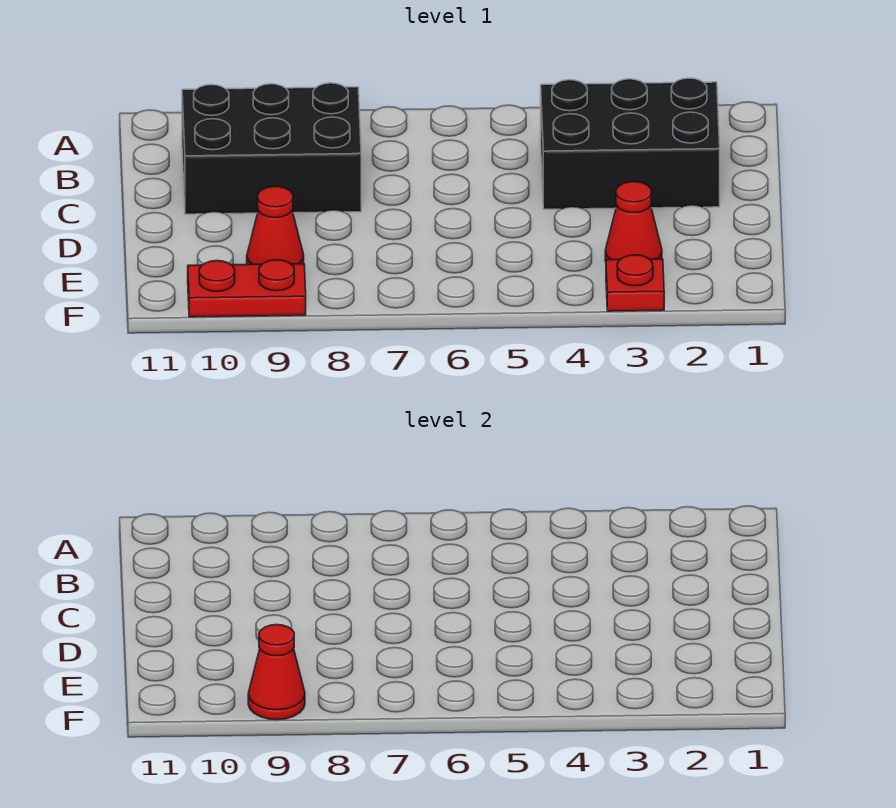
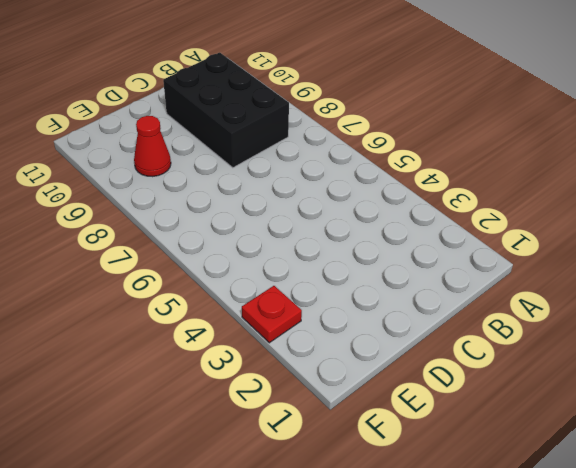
none -> black 2x3 brick [541,78,720,209]
none -> red 1x1 cone [605,182,662,261]

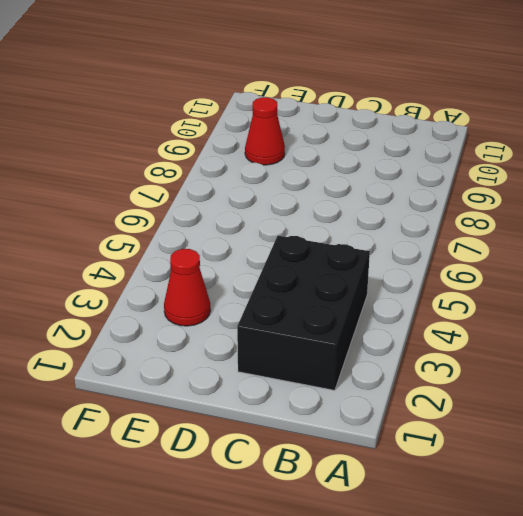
none -> black 2x3 brick [182,83,361,214]
none -> red 1x1 plate [606,255,664,311]

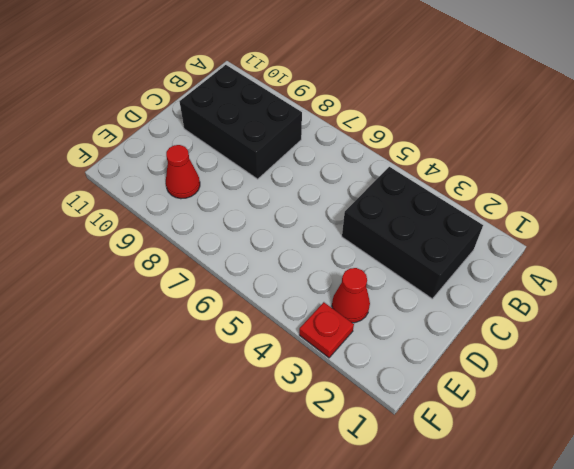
none -> red 1x2 plate [188,260,306,317]
none -> red 1x1 cone [248,625,305,720]

